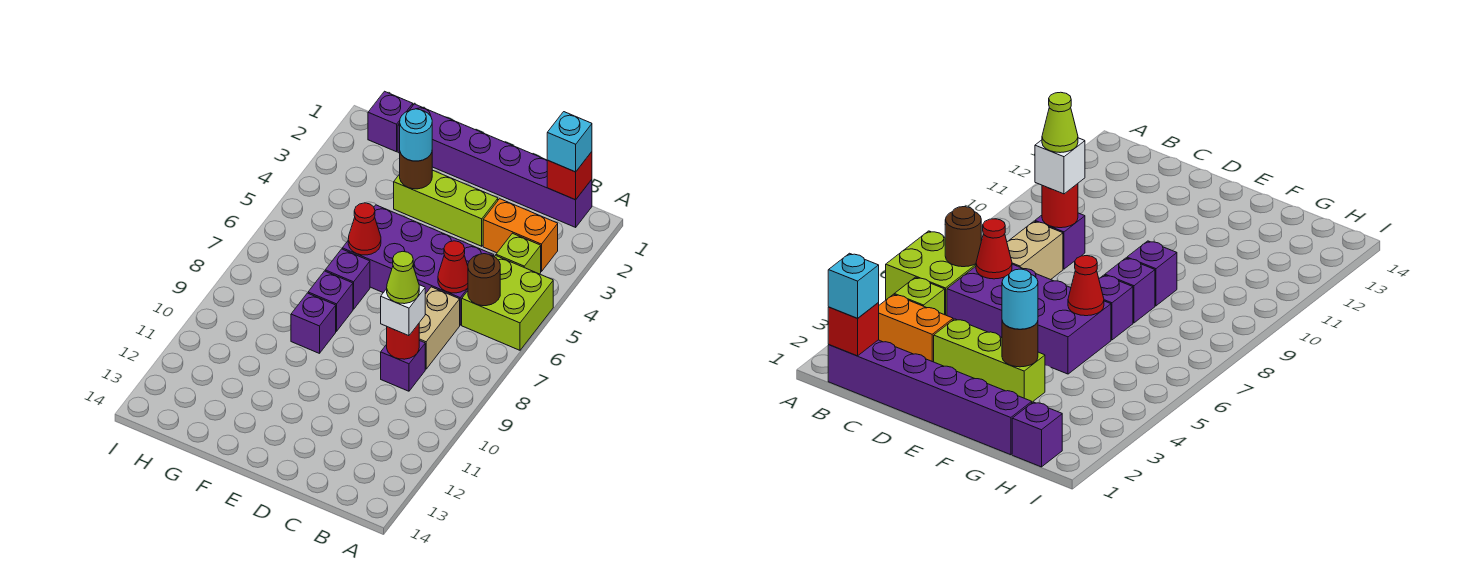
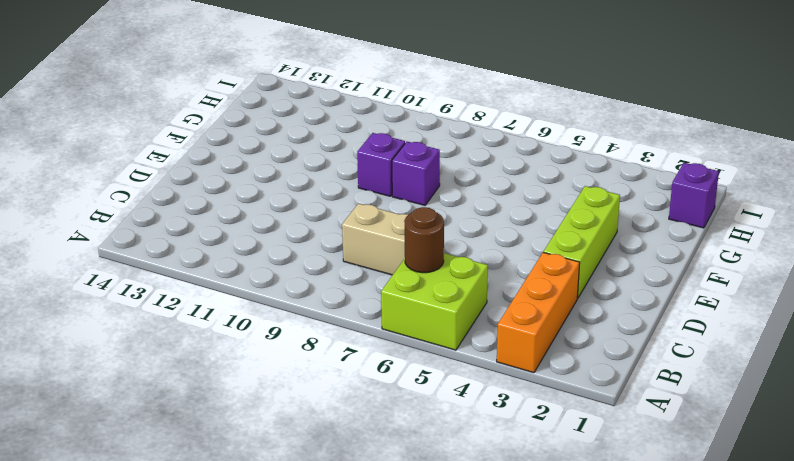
orange 1x3 brick [497,252,580,373] -> orange 1x2 brick [483,199,558,272]
none -> purple 1x6 brick [398,104,592,227]
none -> lime 1x1 brick [496,233,541,274]
none -> purple 2x4 brick [342,205,494,325]

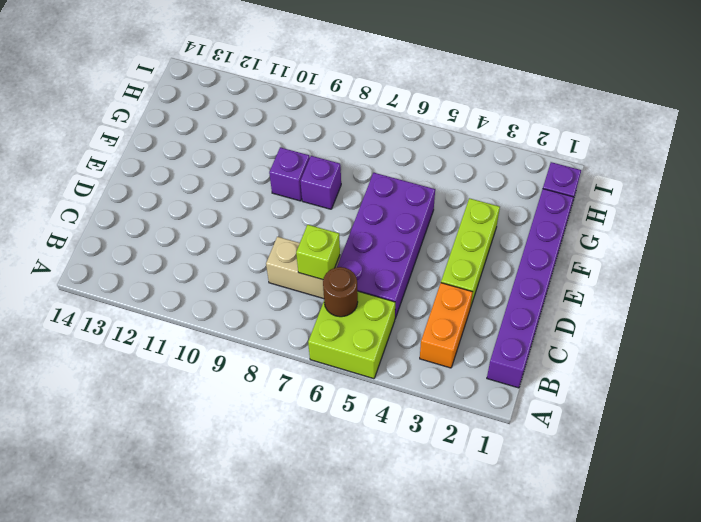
lime 1x1 brick [296,225,340,280] -> lime 1x1 brick moved to [496,233,541,274]
none -> purple 1x1 brick [381,340,425,391]
none -> purple 1x1 brick [325,249,370,309]
none -> red 1x1 brick [547,152,592,200]

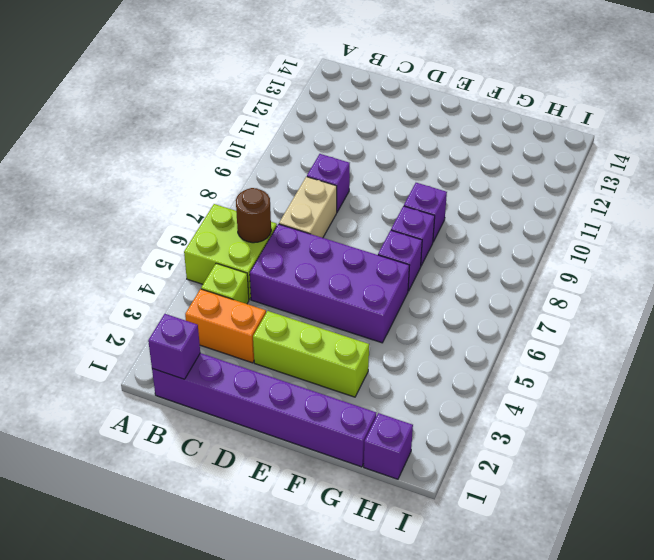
purple 1x1 brick [148,314,200,379] -> red 1x1 brick [547,152,592,200]
none -> red 1x1 cone [438,241,468,293]
none -> red 1x1 round brick [387,324,419,359]
none -> brown 1x1 round brick [400,153,432,189]

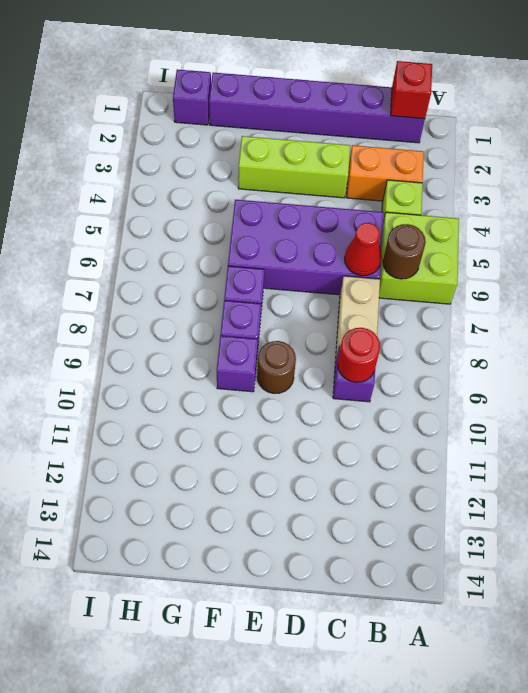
brown 1x1 round brick [257,341,296,394] -> brown 1x1 round brick moved to [400,153,432,189]
none -> red 1x1 cone [348,203,381,255]
none -> cyan 1x1 brick [547,112,592,172]
none -> white 1x1 brick [381,285,425,336]

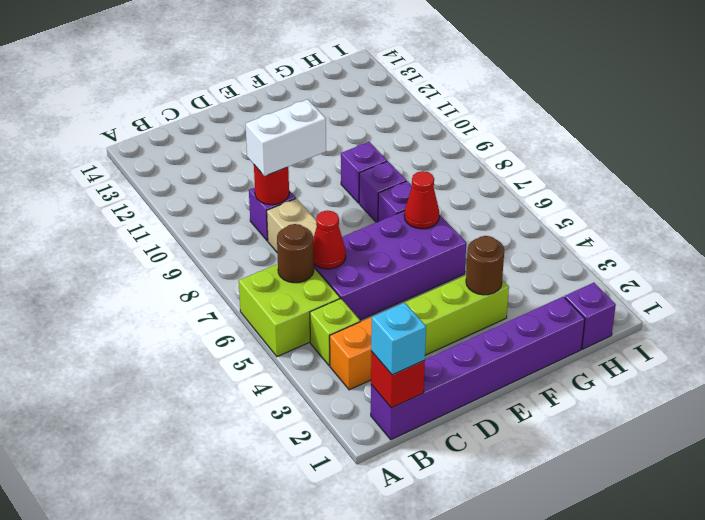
white 1x2 brick [246,99,326,176] -> white 1x1 brick [381,285,425,336]
none -> cyan 1x1 round brick [400,109,432,161]
none -> lime 1x1 cone [387,252,419,304]

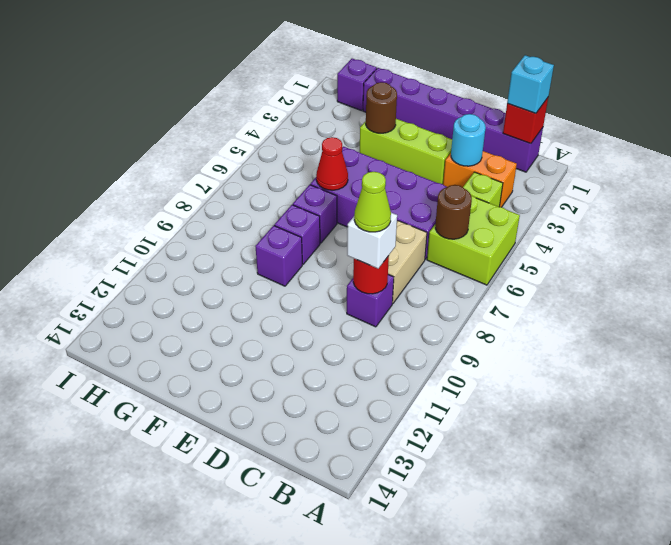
cyan 1x1 round brick [451,114,486,166] -> cyan 1x1 round brick moved to [400,109,432,161]
none -> red 1x1 cone [438,241,468,293]

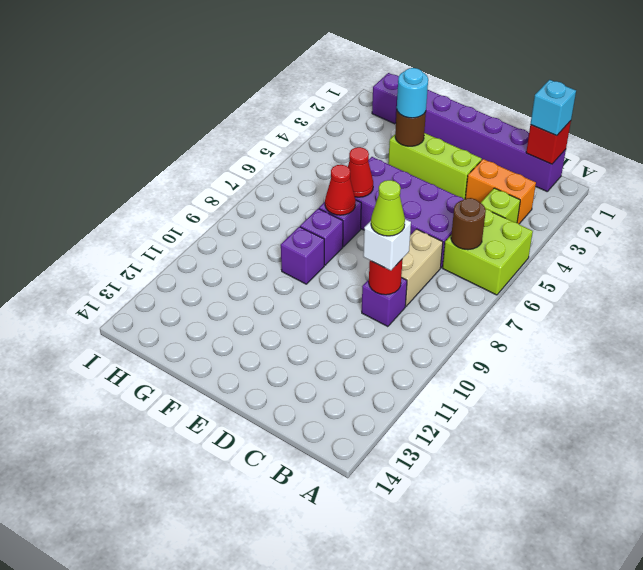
red 1x1 cone [325,165,356,215] -> red 1x1 cone moved to [438,241,468,293]

